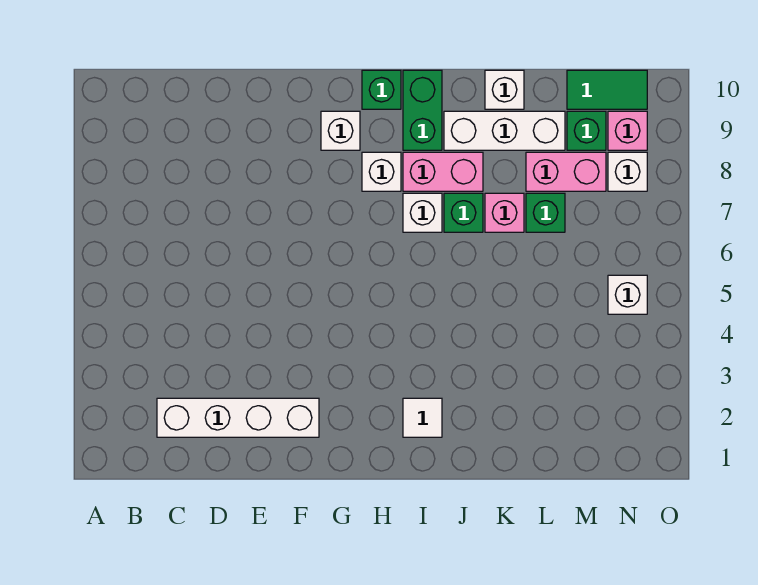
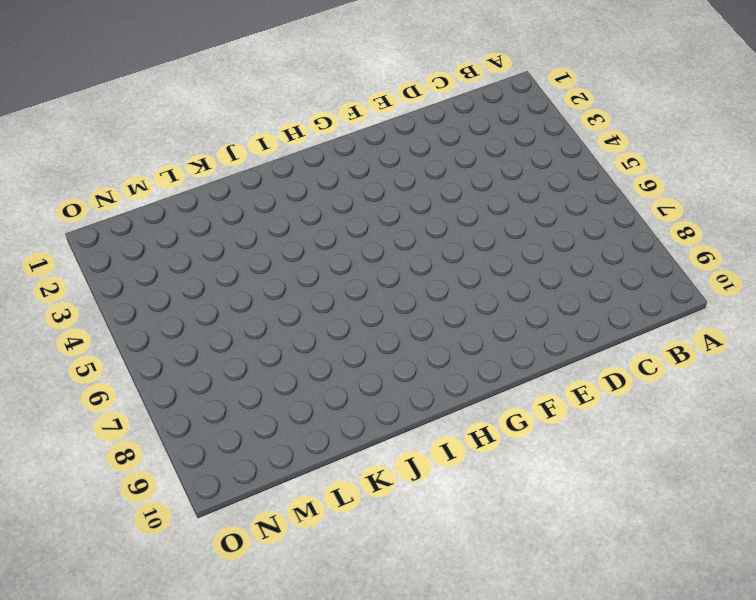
none -> white 1x4 brick [157,398,319,437]
none -> white 1x1 brick [321,111,360,150]
none -> white 1x1 brick [362,152,401,191]

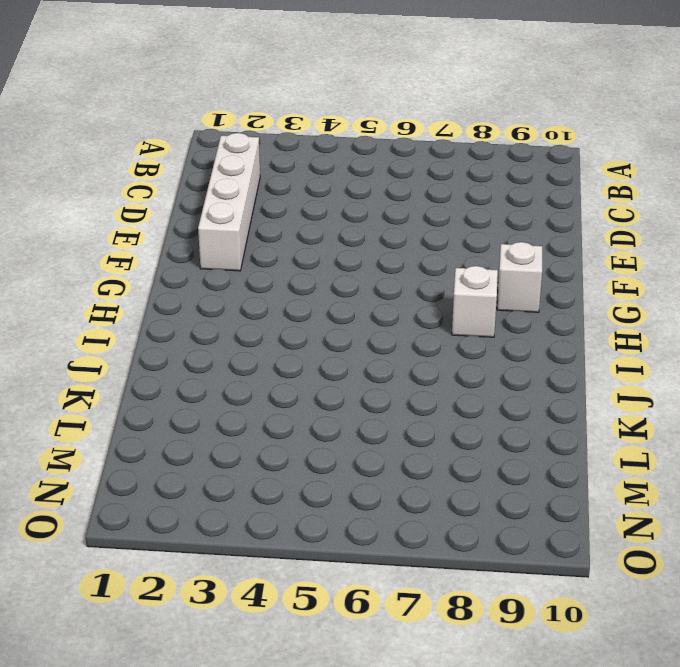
none -> green 1x1 brick [362,70,401,109]
none -> white 1x1 tile [403,398,442,437]
none -> white 1x1 brick [403,193,442,232]

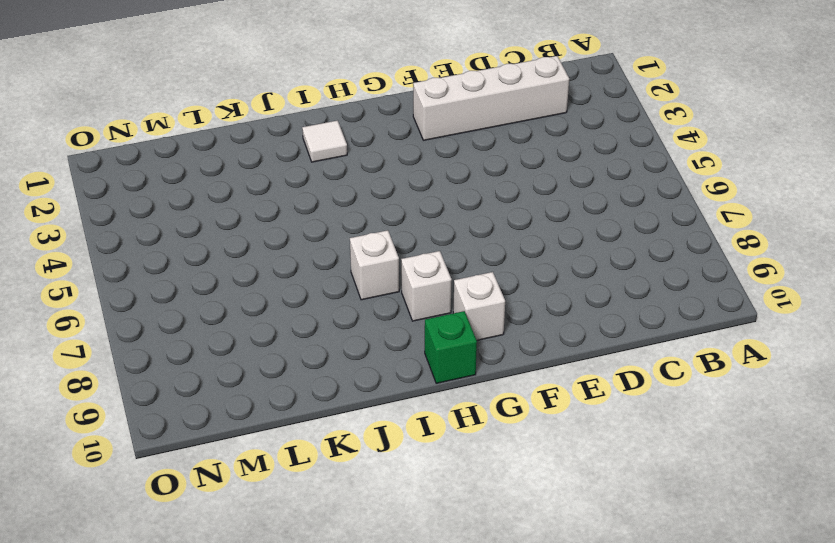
none -> pink 1x2 brick [403,152,483,191]
none -> green 1x2 brick [403,70,442,150]
none -> green 1x1 brick [444,193,483,232]

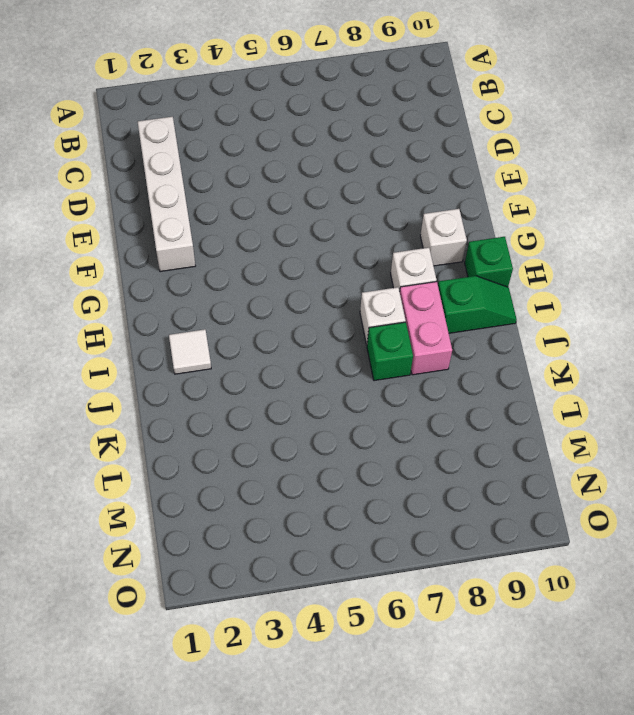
green 1x2 slope [438,276,517,333] -> green 1x2 brick [403,70,442,150]
none -> white 1x3 brick [444,111,565,150]
none -> pink 1x1 brick [485,193,524,232]
none -> white 1x1 brick [485,70,524,109]

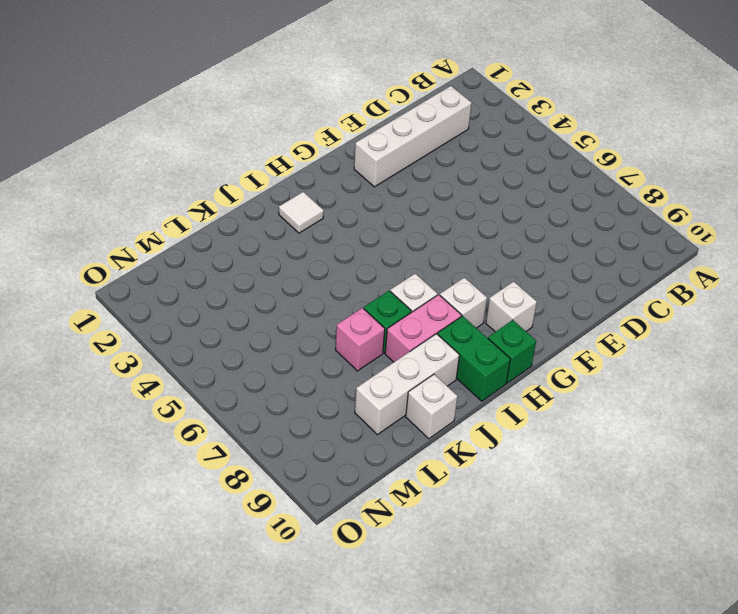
none -> green 1x1 brick [526,193,565,232]
none -> pink 1x2 brick [526,152,606,191]
none -> green 1x1 brick [567,111,606,150]

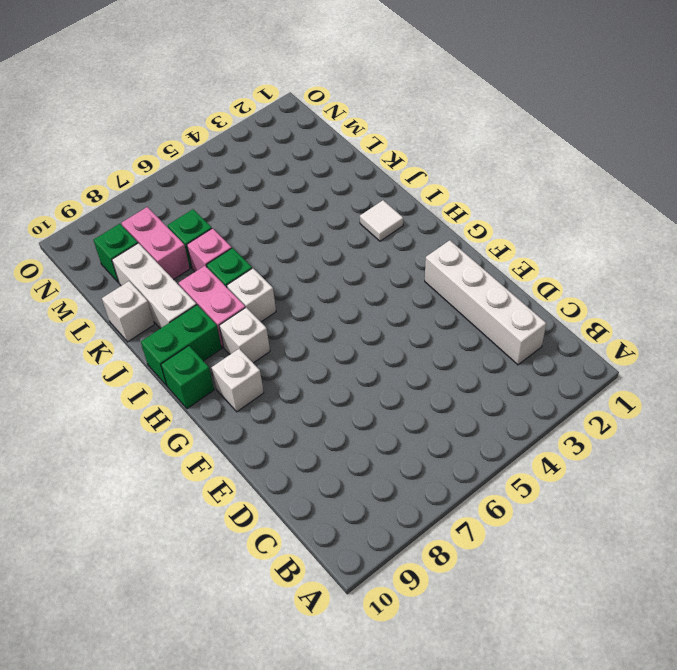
none -> green 1x2 tile [567,70,647,109]
none -> white 1x1 brick [608,275,647,314]
none -> white 1x1 brick [608,152,647,191]

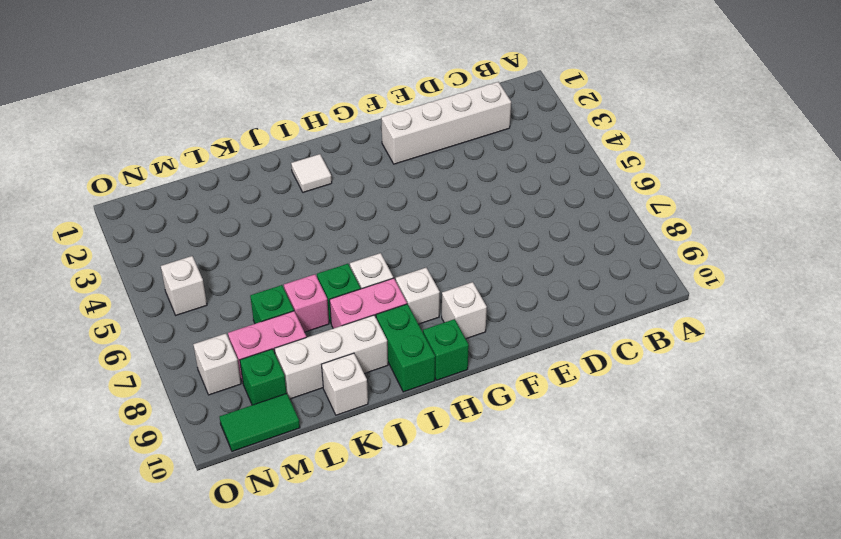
none -> pink 1x1 brick [608,111,647,150]

